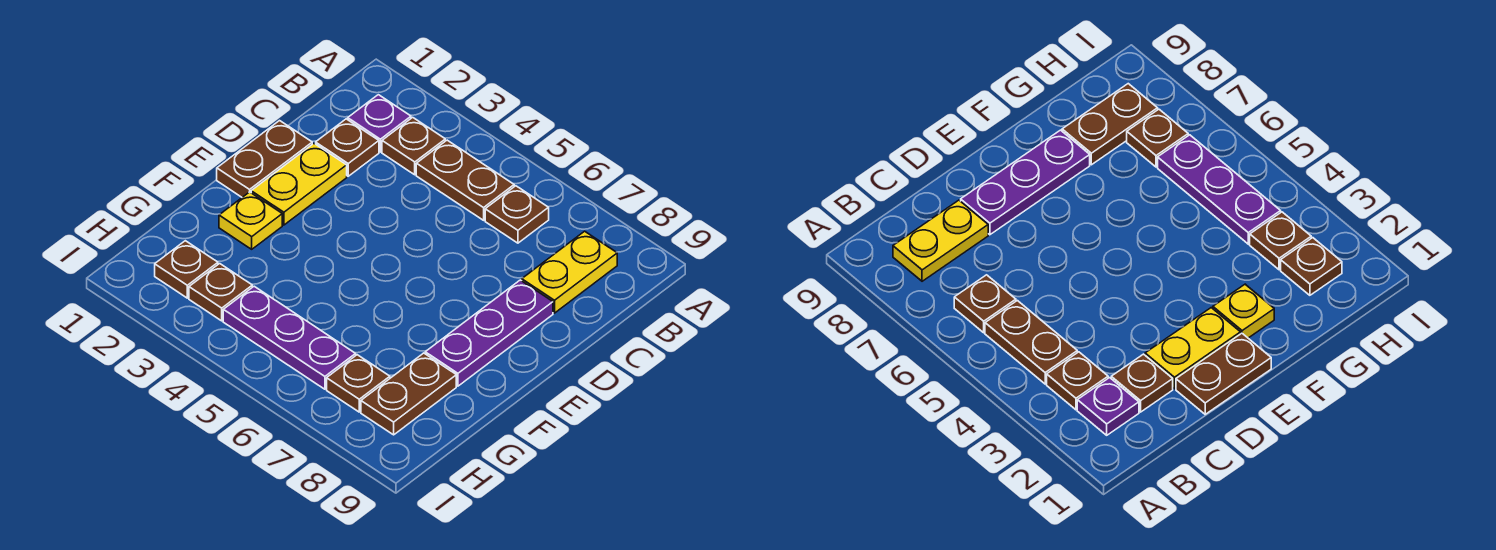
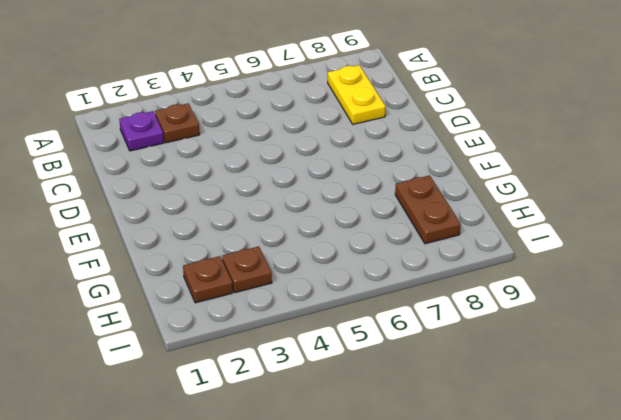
none -> brown 1x2 plate [416,140,514,220]
none -> brown 1x1 plate [485,186,549,243]
none -> brown 1x1 plate [316,119,379,176]

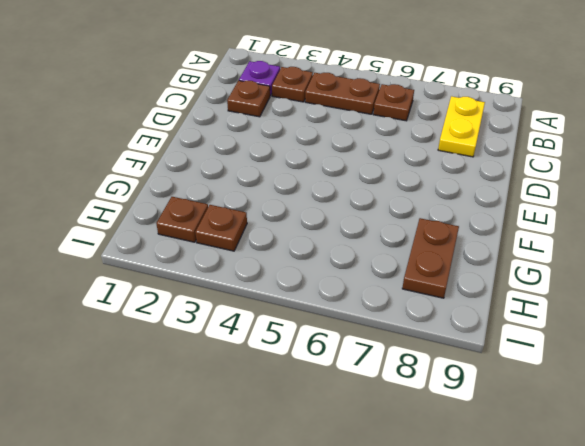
none -> brown 1x2 plate [217,121,312,197]
none -> yellow 1x2 plate [251,144,347,225]
none -> purple 1x3 plate [425,280,553,386]

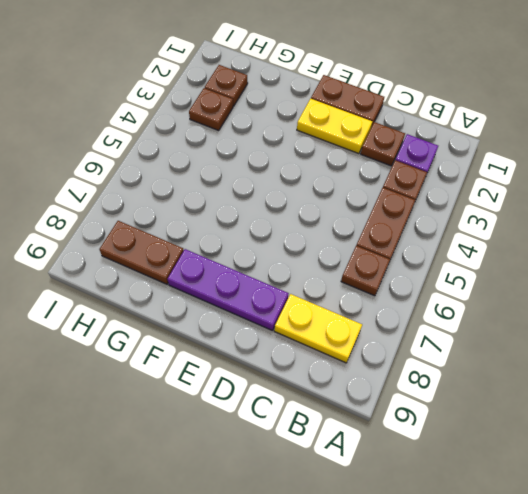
none -> yellow 1x1 plate [219,192,282,249]
none -> purple 1x3 plate [223,286,356,389]
none -> brown 1x1 plate [327,355,390,412]

